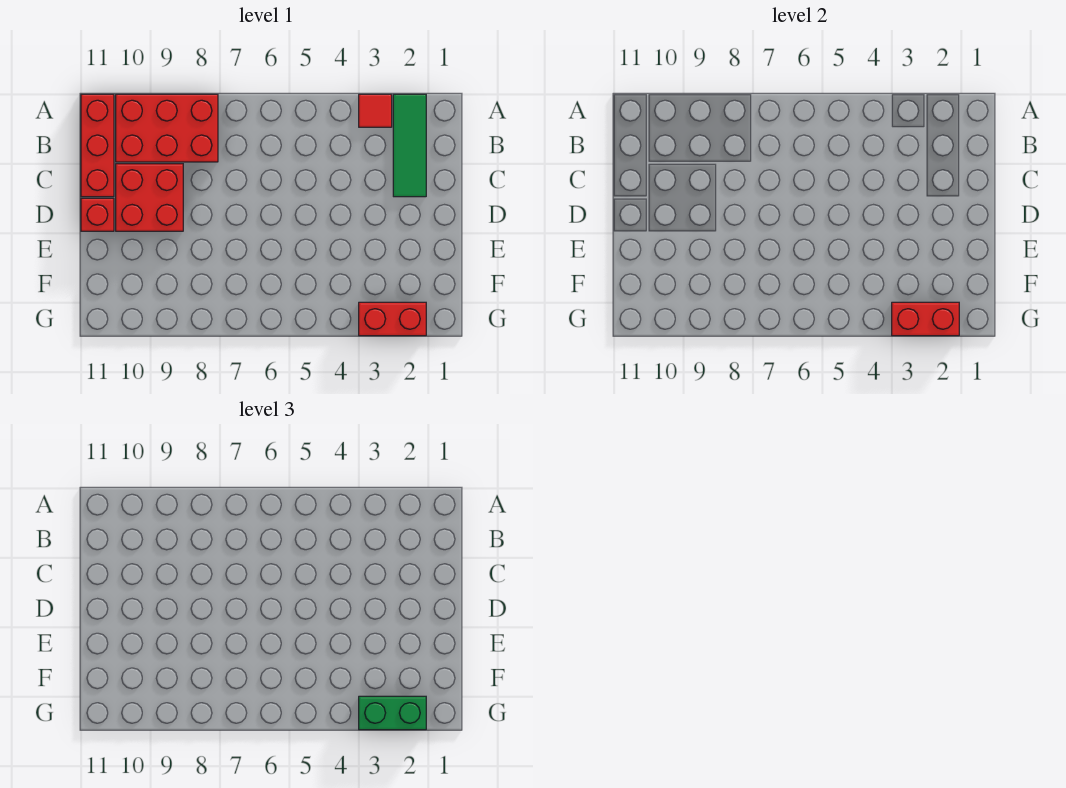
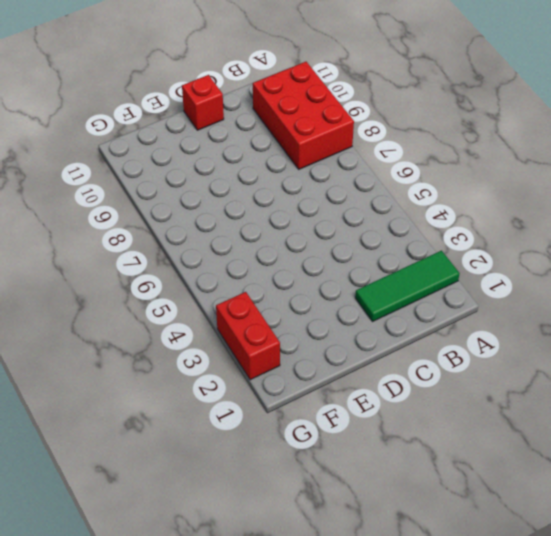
none -> red 1x1 tile [359,94,392,127]
none -> red 1x3 brick [81,94,114,197]

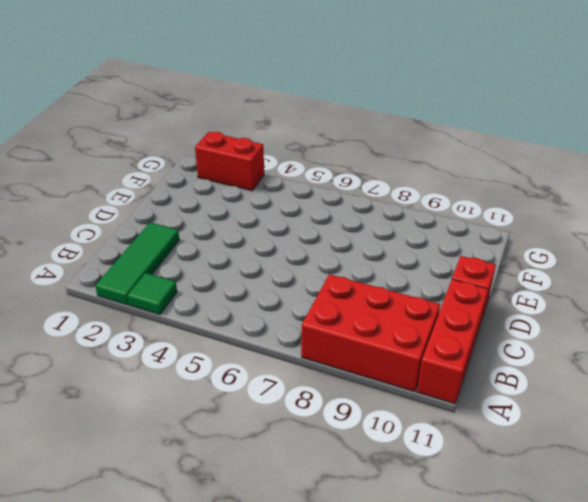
green 1x1 tile [127,273,177,315] -> red 1x1 tile [359,94,392,127]
none -> red 2x2 brick [116,164,183,231]
none -> red 1x2 brick [892,302,959,336]

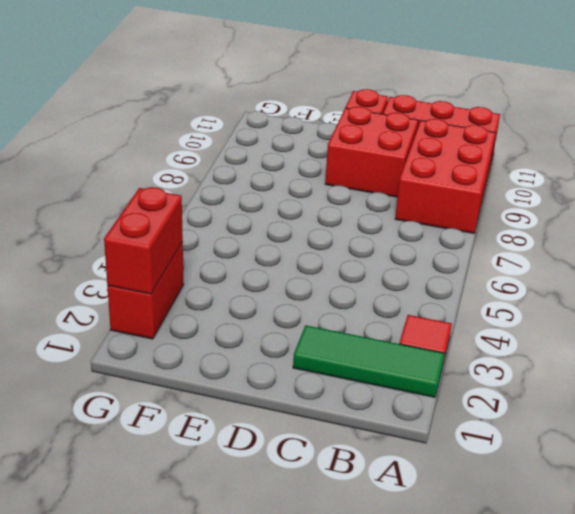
none -> green 1x2 brick [359,696,426,730]

